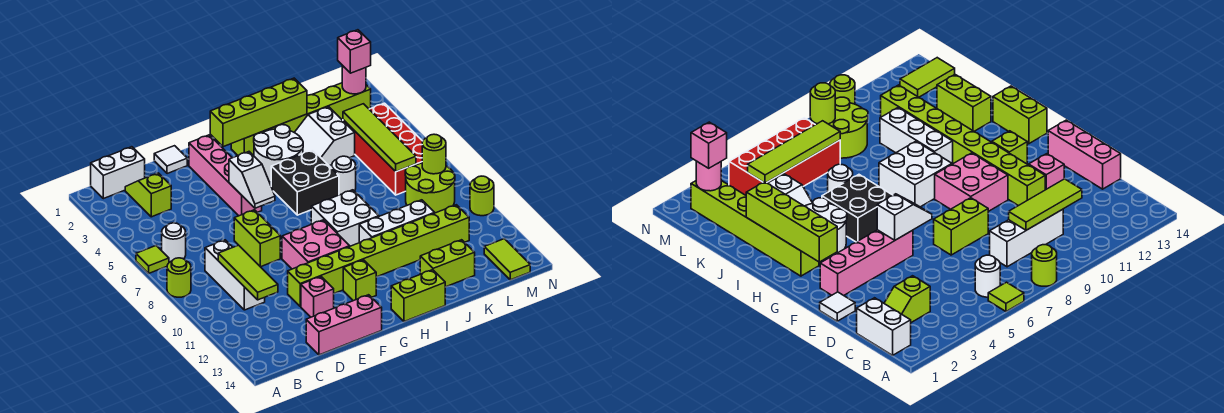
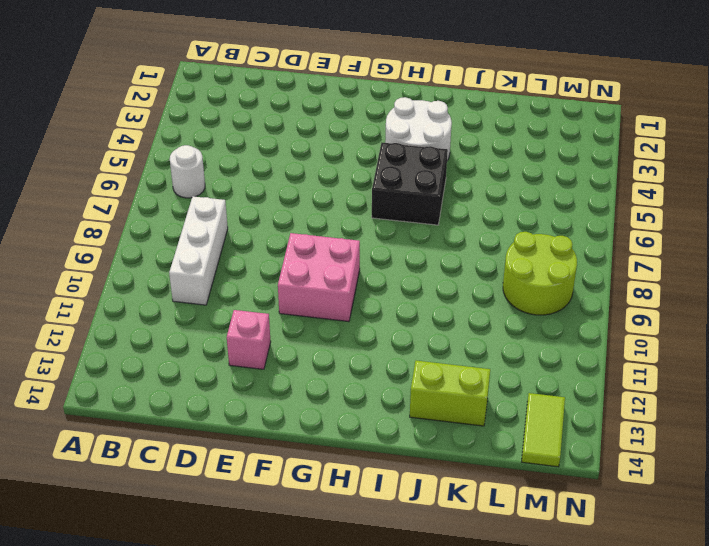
none -> lime 1x1 tile [136,246,169,273]
none -> lime 1x1 round brick [167,258,191,297]
none -> white 1x2 brick [91,147,145,199]
none -> lime 1x2 slope [125,173,171,217]

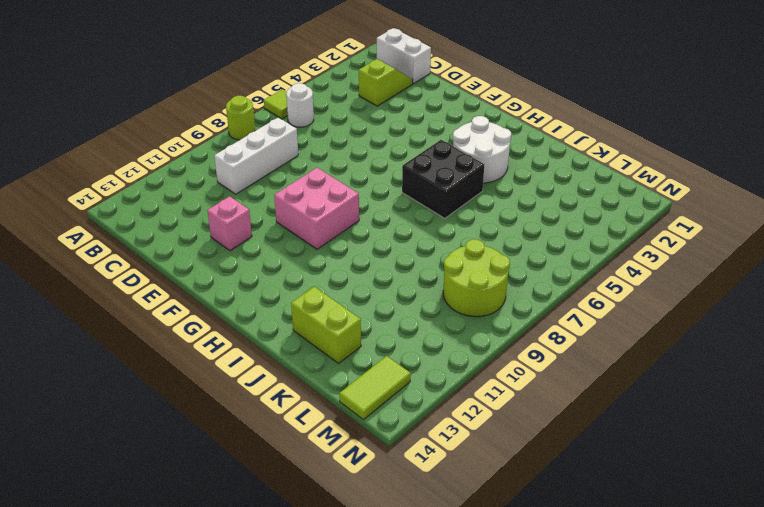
none -> pink 1x3 brick [306,295,382,355]
none -> white 1x1 tile [154,146,187,174]
none -> lime 1x2 brick [234,210,280,267]
none -> lime 1x8 brick [288,205,469,307]

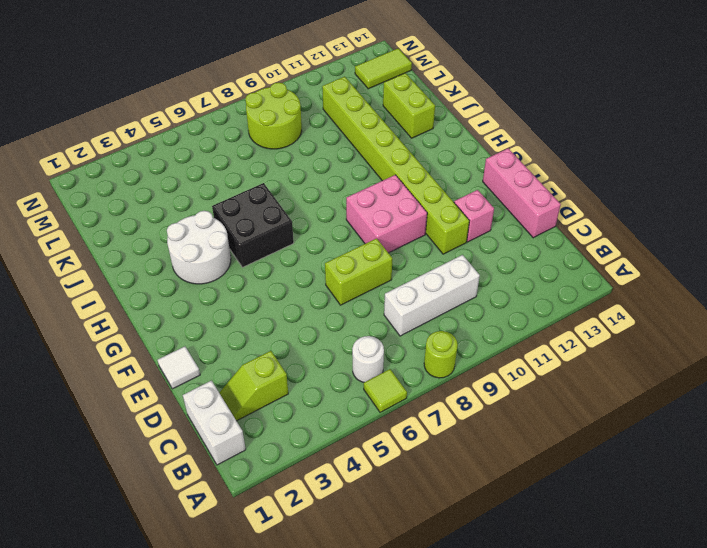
none -> pink 1x4 brick [189,135,262,216]
none -> lime 1x1 brick [343,260,376,301]
none -> lime 1x6 brick [231,83,371,156]
none -> white 2x2 brick [311,190,379,246]

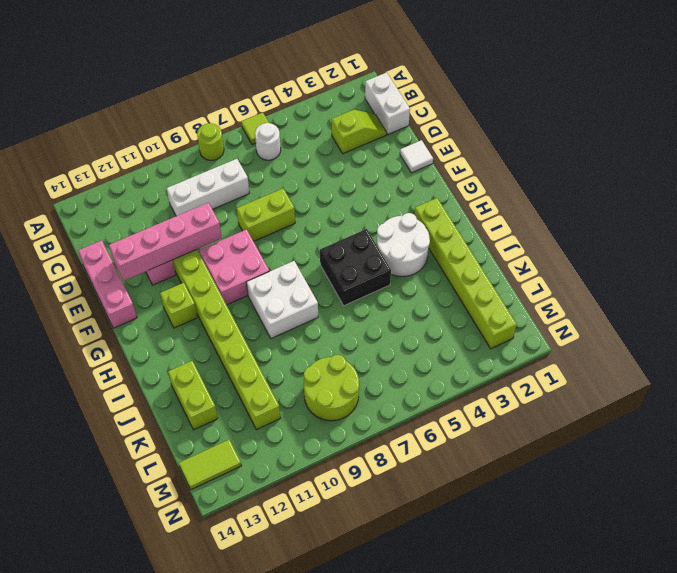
pink 1x4 brick [109,203,222,281] -> pink 1x4 brick moved to [189,135,262,216]
none -> lime 1x2 brick [391,270,445,322]
none -> white 1x3 brick [359,200,434,243]
none -> white 2x2 slope [294,107,355,166]
none -> white 1x1 round brick [332,156,356,195]

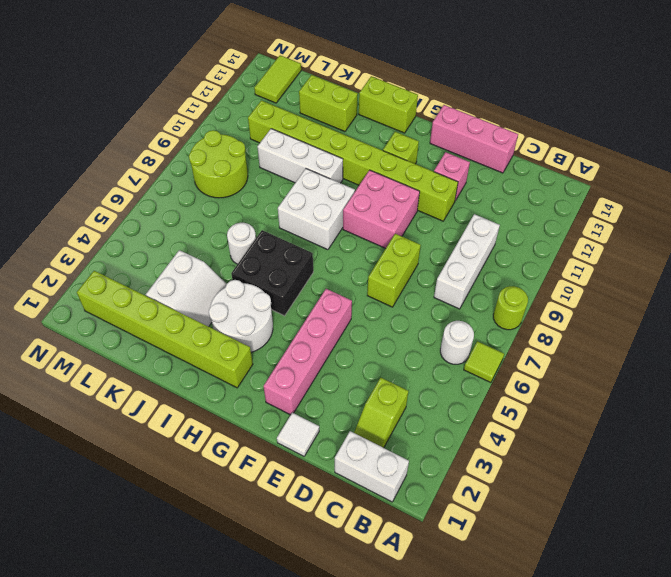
none -> red 2x4 brick [343,103,423,195]
none -> lime 1x1 round brick [470,176,494,216]
none -> lime 1x3 tile [218,245,278,300]
none -> white 1x2 slope [229,152,275,208]

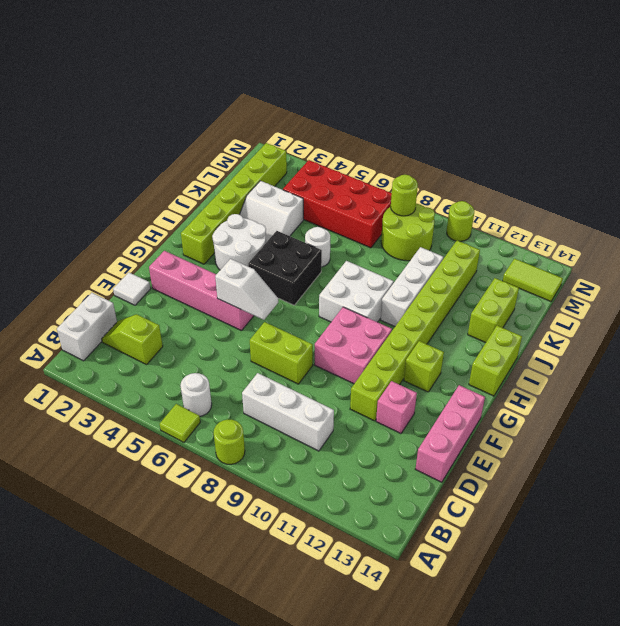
none -> lime 1x3 tile [218,245,278,300]
none -> lime 1x4 brick [210,78,307,147]
none -> lime 1x4 tile [343,104,416,172]
none -> pink 1x1 round brick [342,65,366,94]

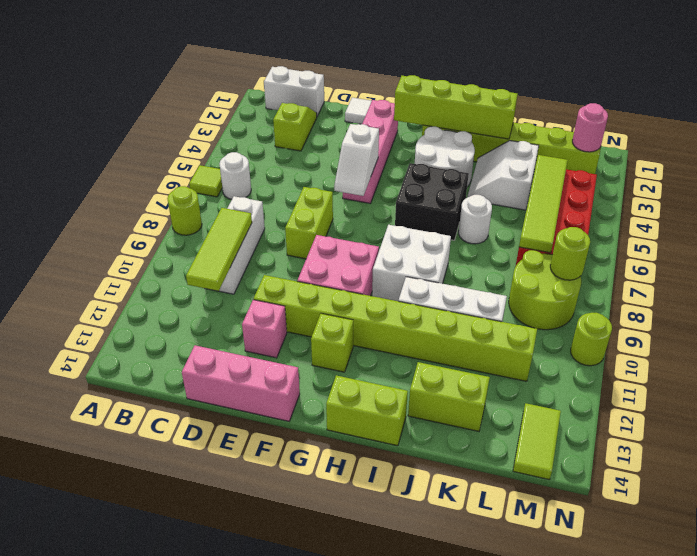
none -> pink 1x1 brick [338,30,371,73]

